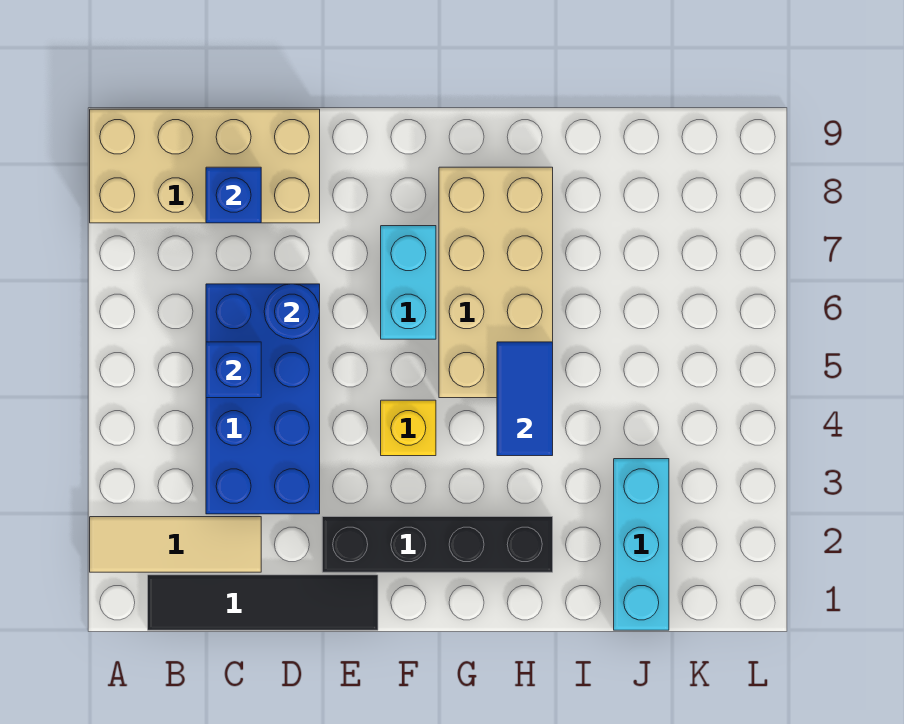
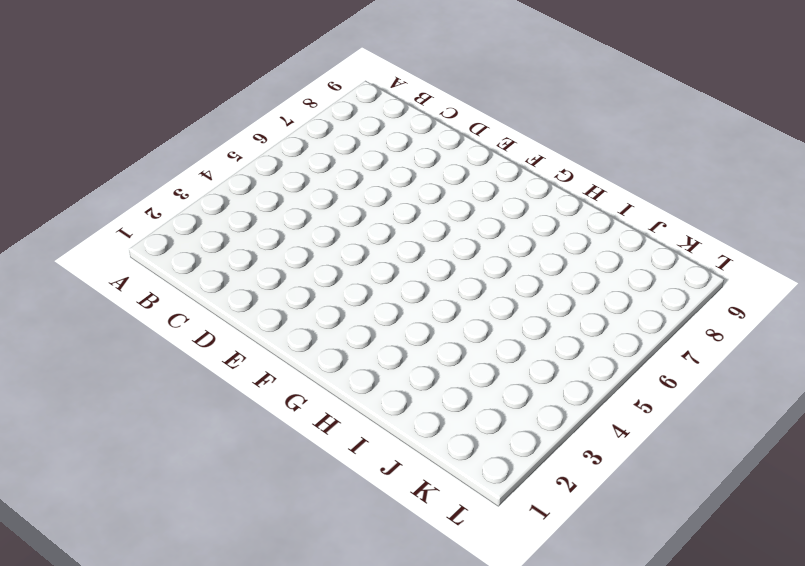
none -> tan 1x3 tile [90,517,261,572]
none -> tan 2x4 brick [90,109,320,223]
none -> black 1x4 tile [148,575,378,630]

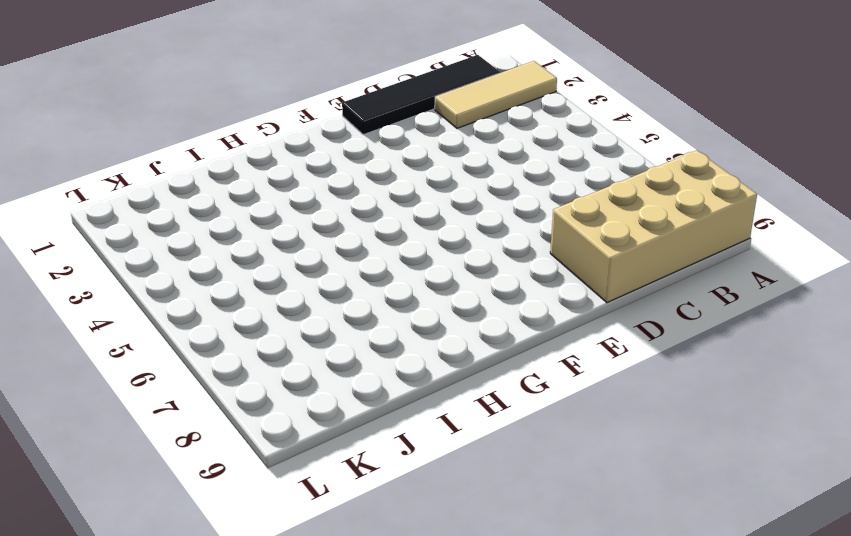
none -> blue 2x4 brick [206,284,320,514]
none -> black 1x4 brick [322,517,553,572]
none -> yellow 1x1 brick [381,400,436,456]

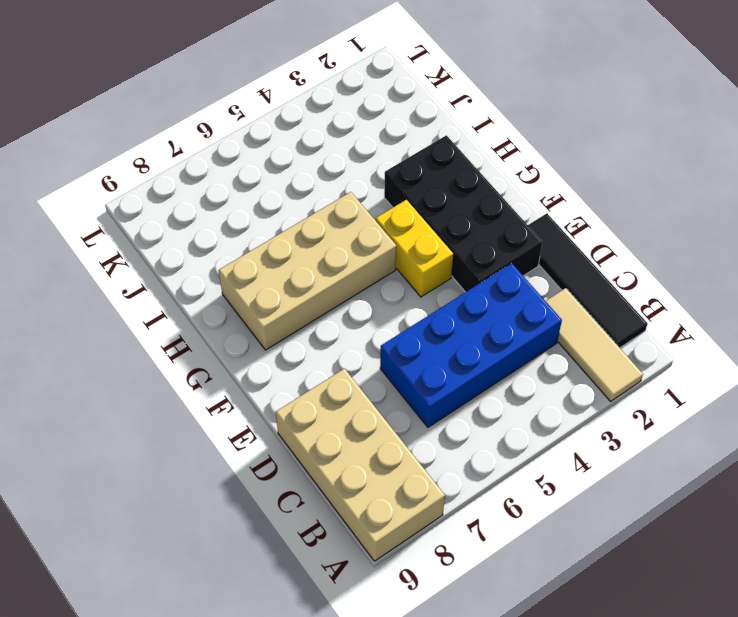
black 2x4 brick [384,135,542,292] -> black 1x4 brick [322,517,553,572]
yellow 1x2 brick [376,200,453,297] -> yellow 1x1 brick [381,400,436,456]
none -> cyan 1x2 brick [381,226,436,339]
none -> cyan 1x3 brick [614,459,669,630]
none -> blue 1x1 brick [206,342,261,398]

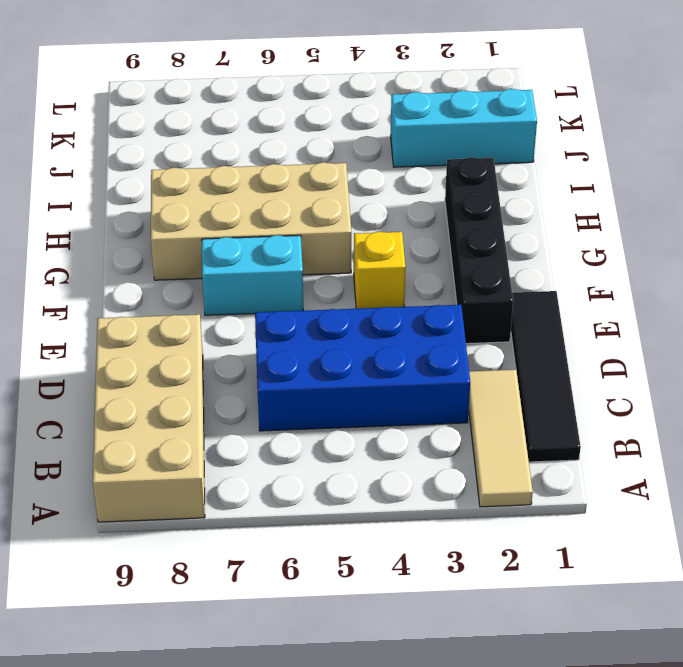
none -> blue 1x1 brick [206,342,261,398]
none -> blue 1x1 brick [206,167,261,223]
none -> blue 1x1 round brick [264,284,320,339]

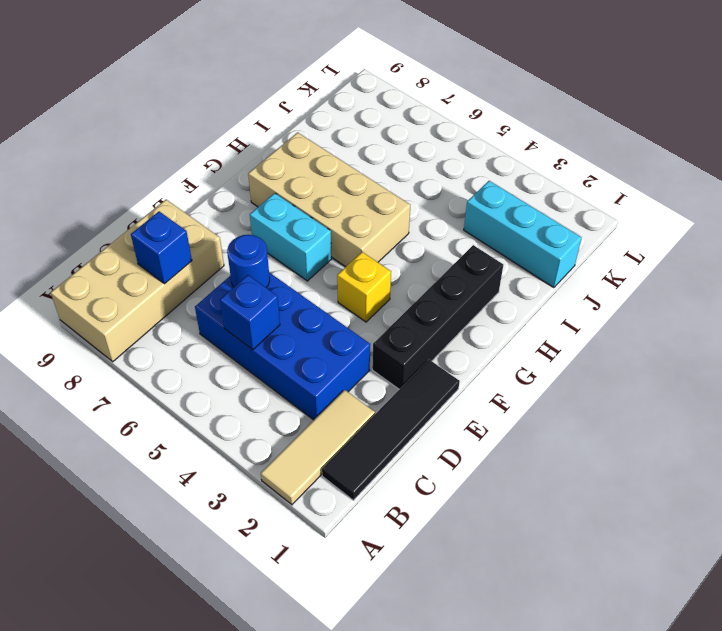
none -> blue 1x2 tile [497,342,553,456]

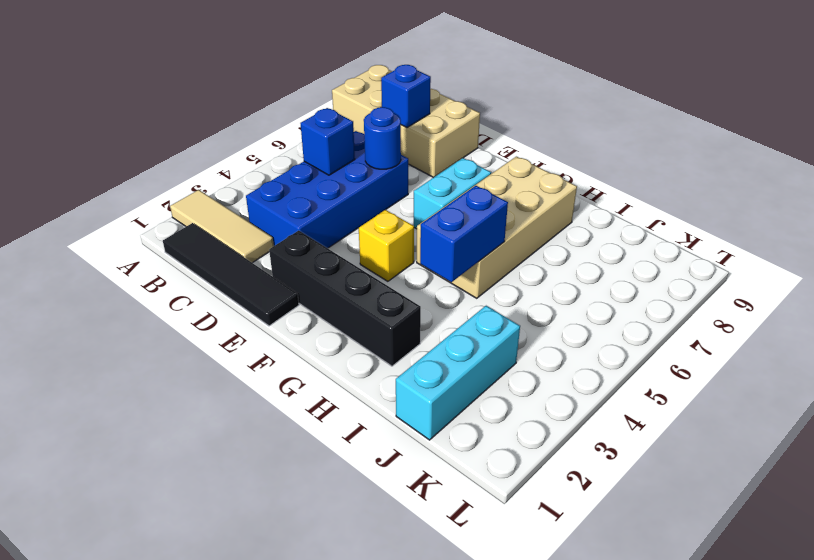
blue 1x2 brick [420,186,508,282] -> blue 1x2 tile [497,342,553,456]

